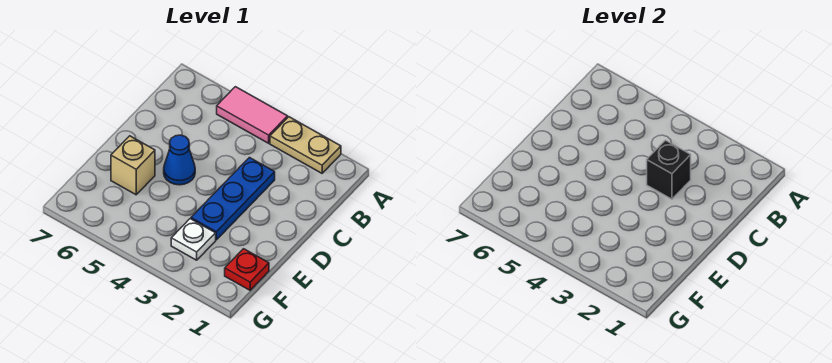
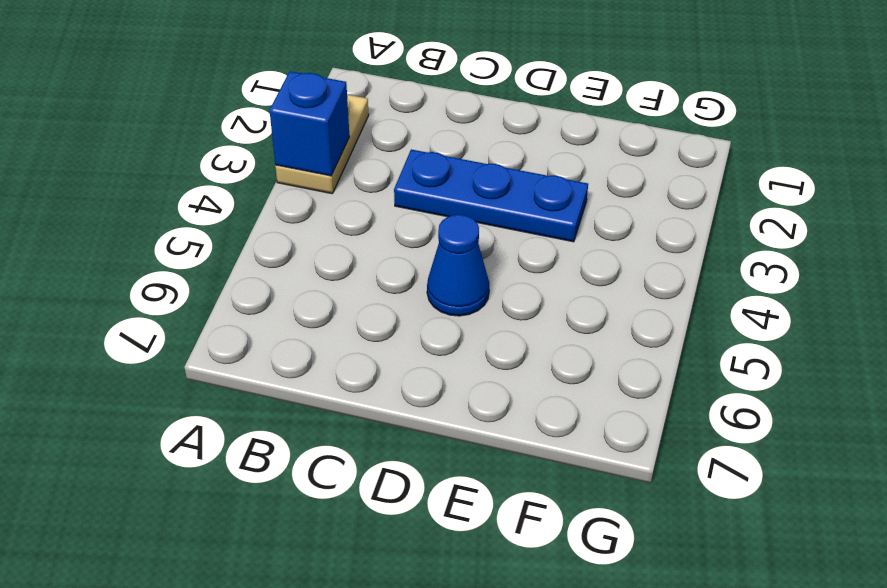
blue 1x1 brick [270,71,350,176] -> none
none -> pink 1x2 tile [217,87,288,143]
none -> tan 1x1 brick [111,136,155,195]

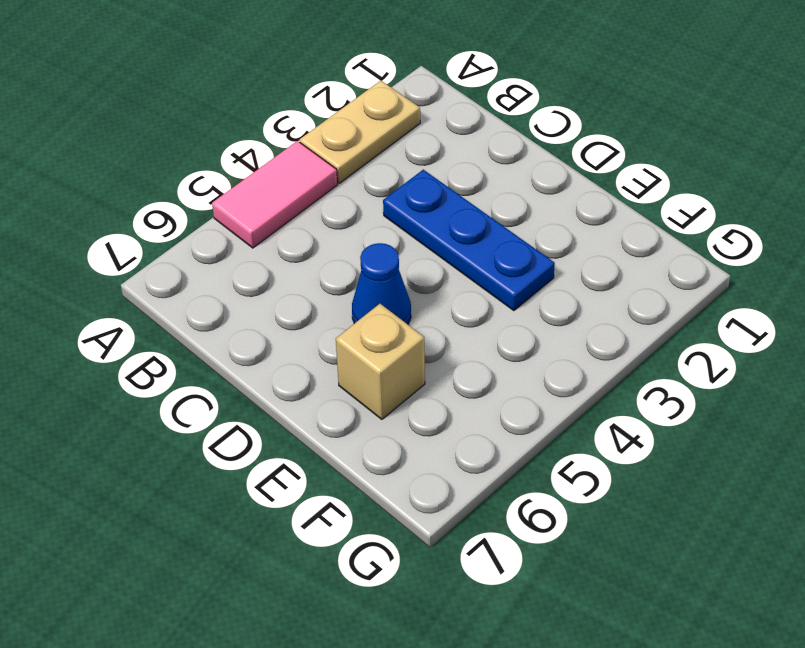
none -> red 1x1 plate [225,249,269,290]
none -> white 1x1 plate [171,219,216,260]

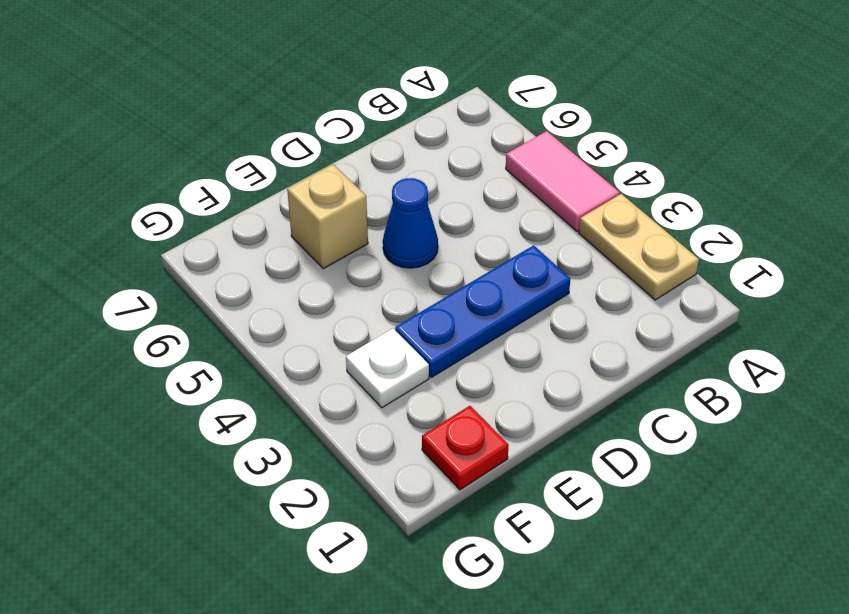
none -> black 1x1 brick [647,140,691,199]

